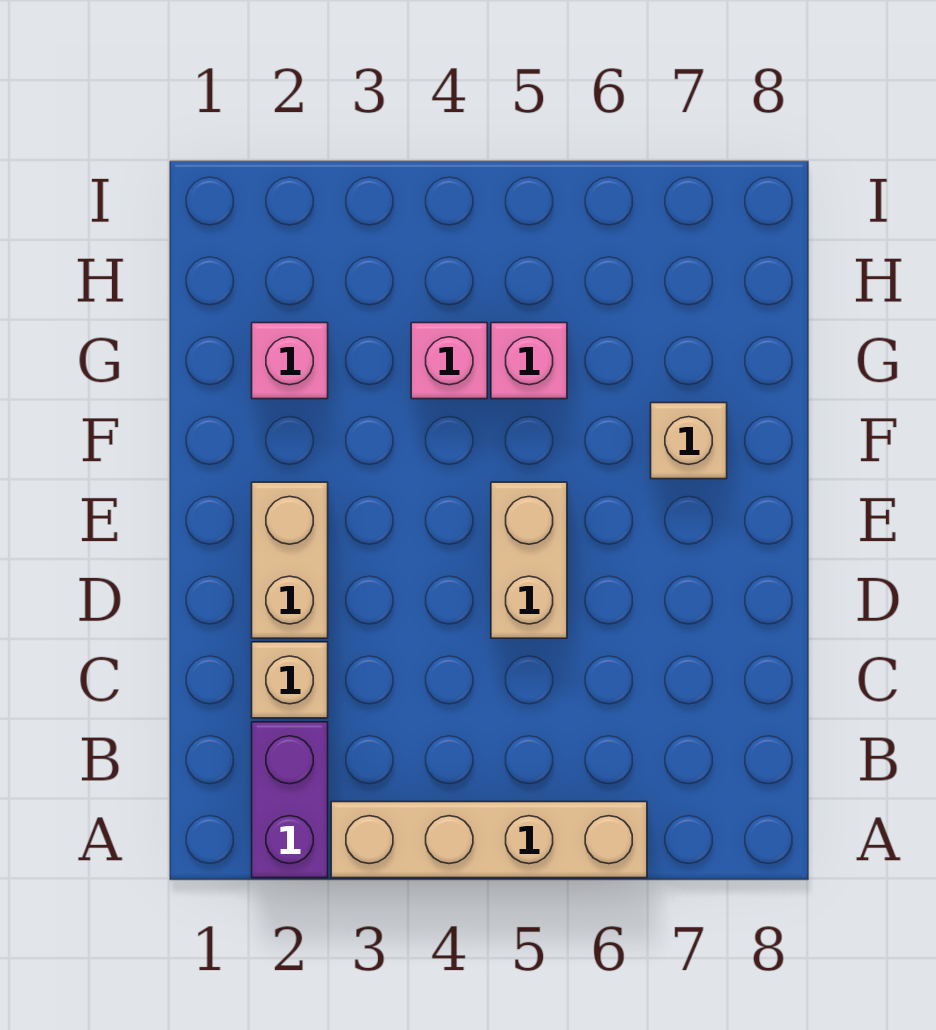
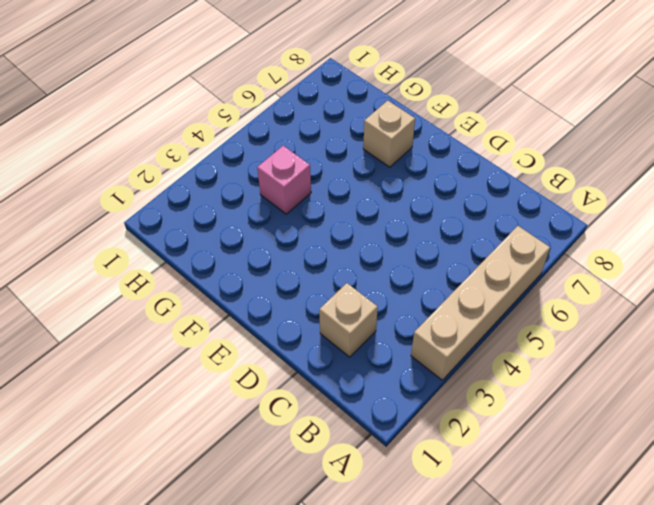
none -> purple 1x2 brick [252,722,328,878]
none -> tan 1x2 brick [252,482,328,638]

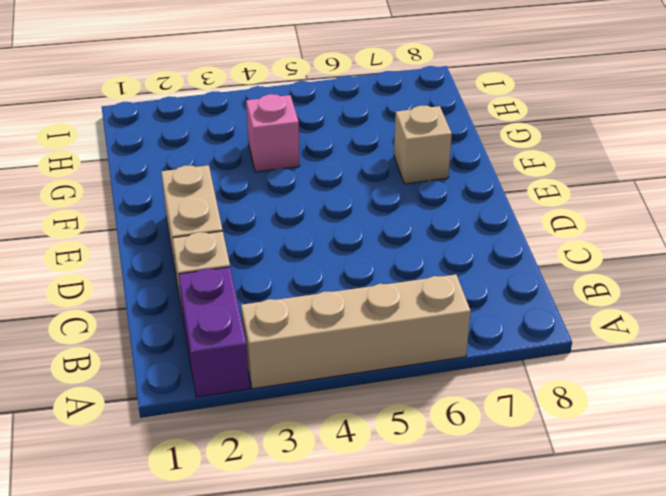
none -> tan 1x2 brick [491,482,567,638]
none -> pink 1x1 brick [252,323,328,399]

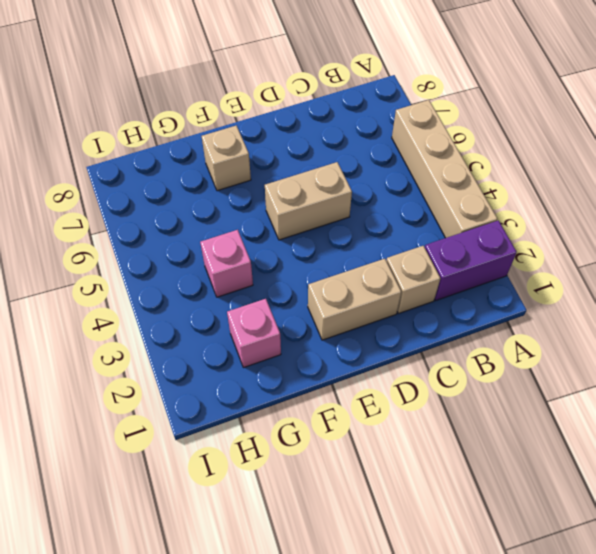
none -> pink 1x1 brick [491,323,567,399]

